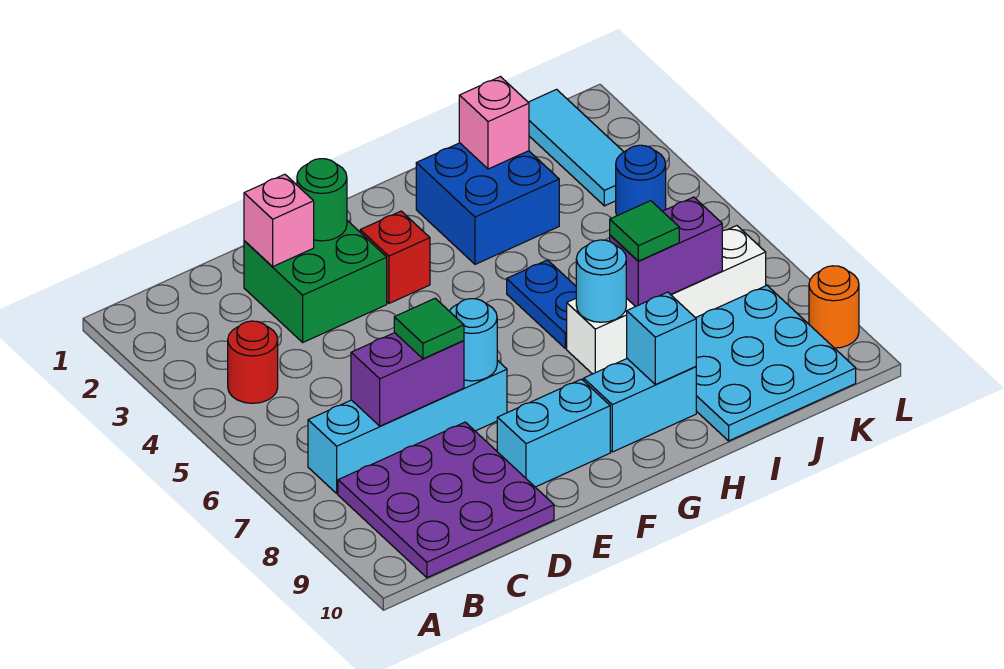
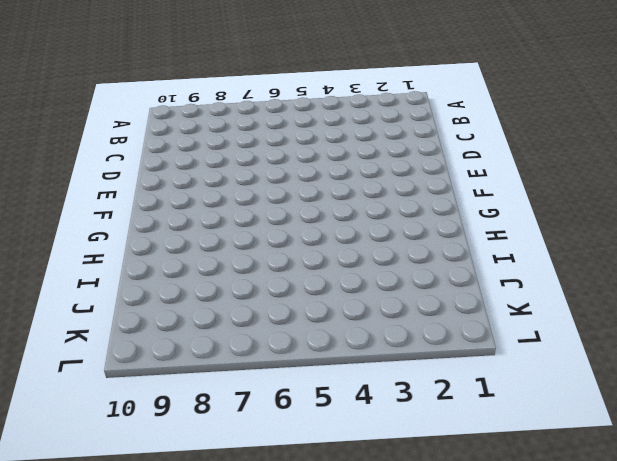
none -> red 1x1 round brick [228,321,278,403]
none -> cyan 1x4 brick [308,360,507,493]
none -> purple 3x3 plate [338,422,554,578]

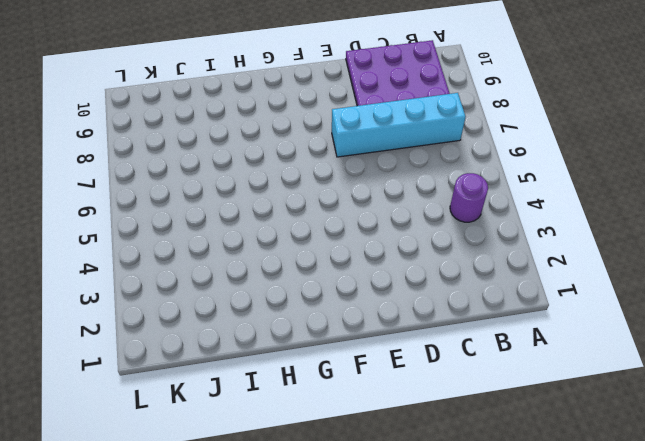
purple 1x1 round brick [450,173,488,222] -> red 1x1 round brick [228,321,278,403]
none -> green 2x2 brick [244,221,387,342]
none -> cyan 1x2 brick [497,379,610,487]
none -> red 1x1 brick [360,211,430,303]

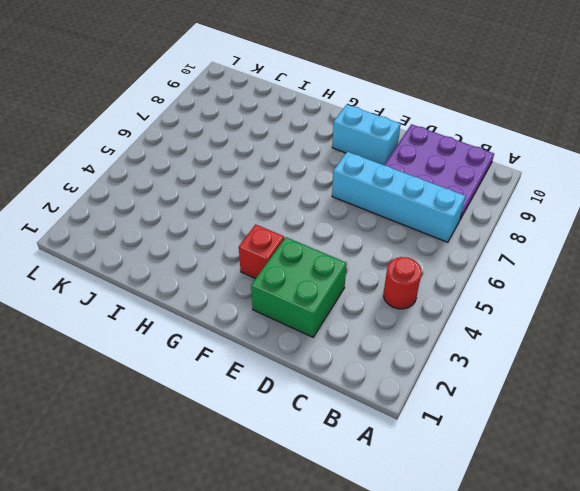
none -> cyan 1x2 brick [584,359,696,452]
none -> blue 2x2 brick [416,143,559,264]
none -> blue 1x2 plate [507,260,576,348]

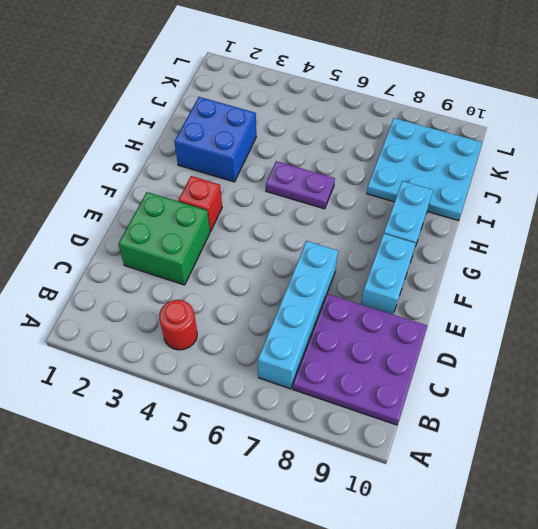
purple 1x2 plate [266,161,335,209] -> blue 1x2 plate [507,260,576,348]
none -> white 1x4 brick [567,226,766,374]
none -> cyan 1x3 tile [528,89,623,206]
none -> blue 1x1 round brick [616,145,666,216]

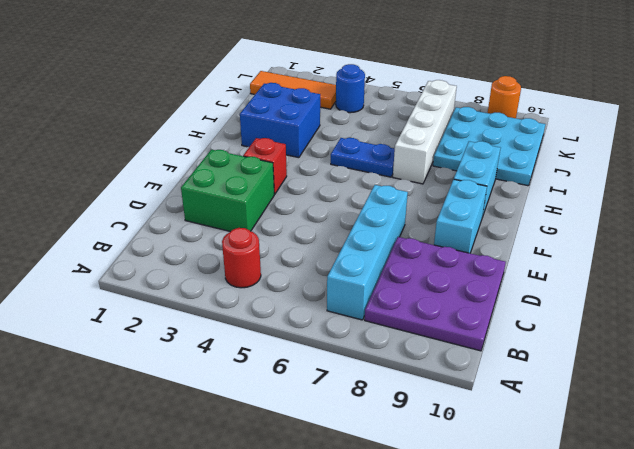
orange 1x3 tile [250,71,336,109] -> cyan 1x3 tile [528,89,623,206]
none -> purple 1x2 brick [351,333,464,426]
none -> pink 1x1 brick [244,174,314,266]
none -> green 1x1 round brick [297,159,347,241]

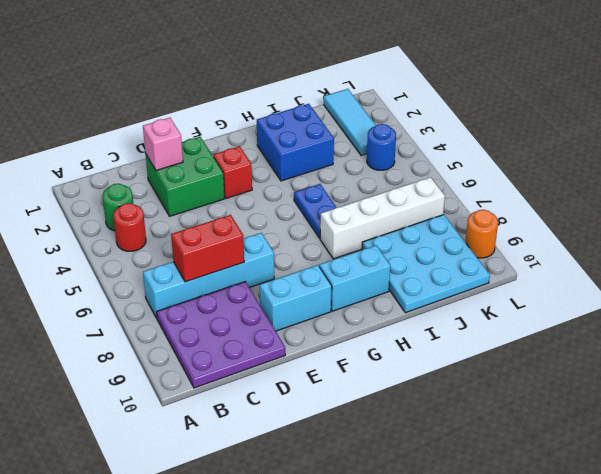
green 1x1 round brick [103,184,133,231] -> green 1x1 round brick moved to [297,159,347,241]
red 1x2 brick [171,215,244,282] -> purple 1x2 brick [351,333,464,426]
none -> cyan 1x1 round brick [450,299,497,381]
none -> cyan 1x1 round brick [576,240,626,322]
none -> cyan 1x1 brick [627,292,696,385]

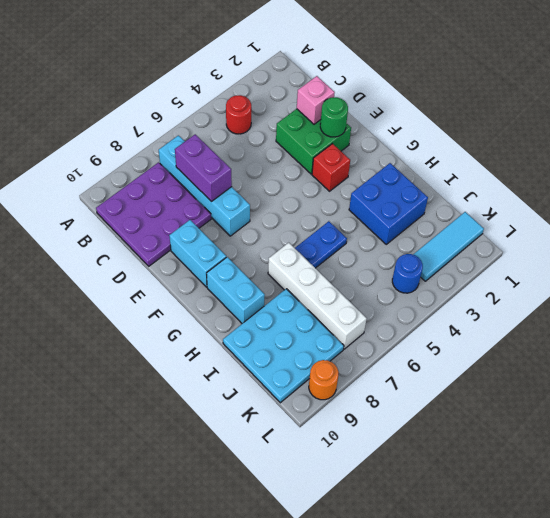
none -> cyan 1x1 round brick [450,299,497,381]
none -> cyan 1x1 round brick [576,240,626,322]
none -> cyan 1x1 brick [627,292,696,385]

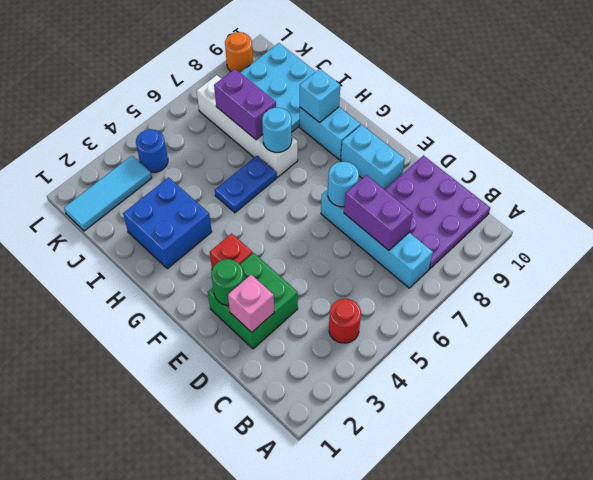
none -> pink 1x1 brick [459,77,529,169]
none -> green 1x1 tile [394,298,464,359]
none -> green 1x1 tile [610,201,679,261]

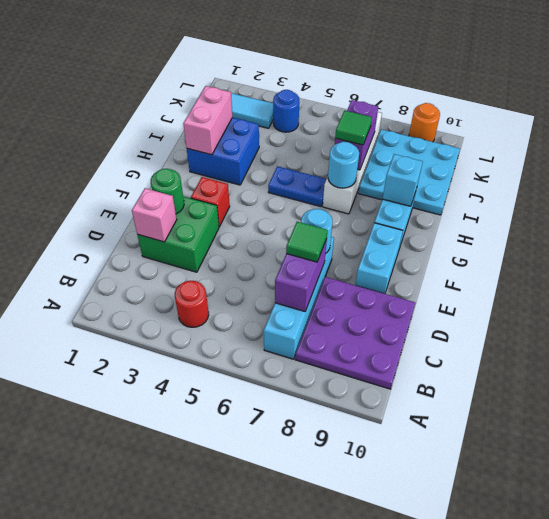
pink 1x2 brick [183,86,232,155] -> pink 1x1 brick [459,77,529,169]

